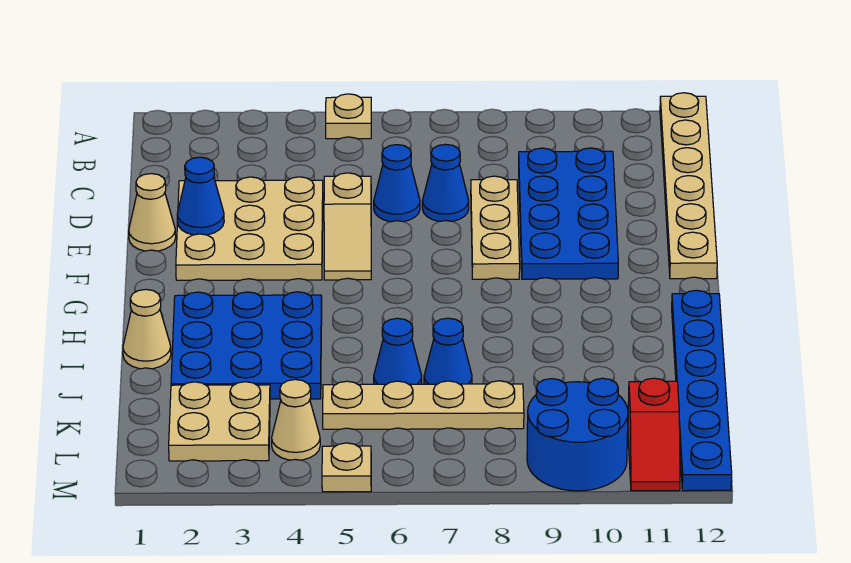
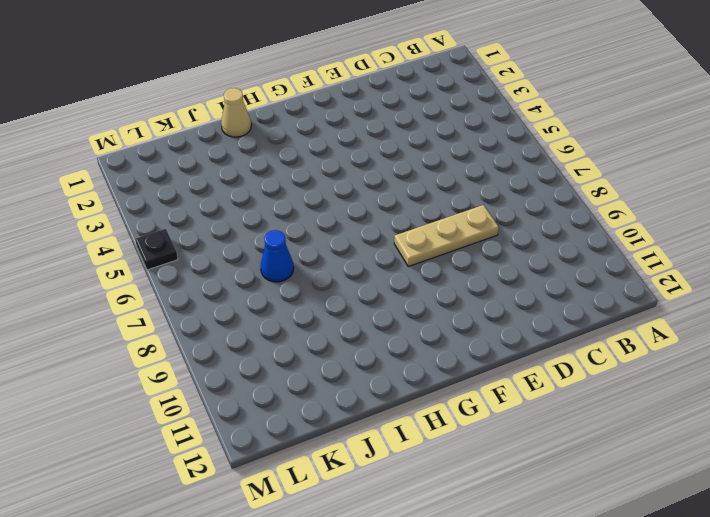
black 1x1 plate [135,229,178,270] -> tan 1x1 plate [322,443,371,492]
none -> tan 1x1 plate [326,94,371,139]
none -> tan 1x6 plate [660,93,717,279]
none -> blue 2x4 plate [519,148,618,279]

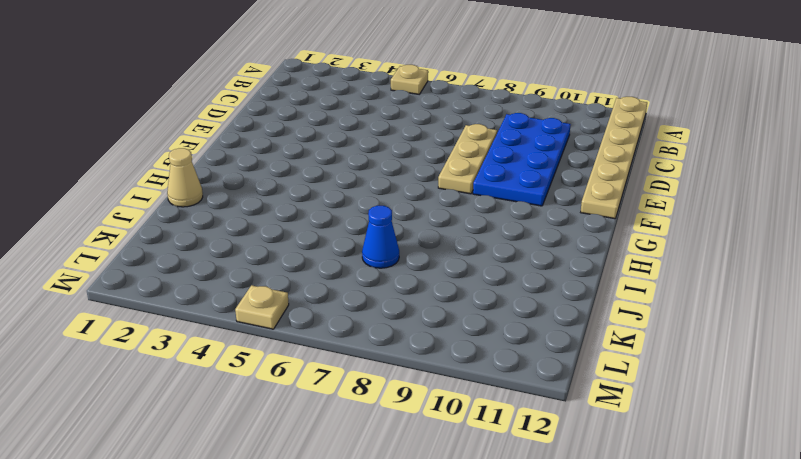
none -> tan 3x3 plate [176,177,323,280]
none -> blue 1x1 cone [374,145,420,222]
none -> blue 1x1 cone [422,144,469,222]

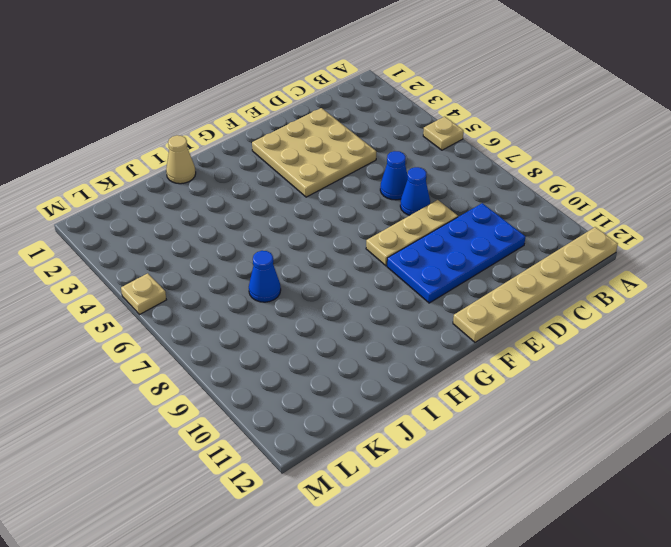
none -> tan 1x1 cone [129,174,176,251]
none -> tan 1x2 slope [324,173,371,280]
none -> blue 3x3 plate [171,292,322,399]

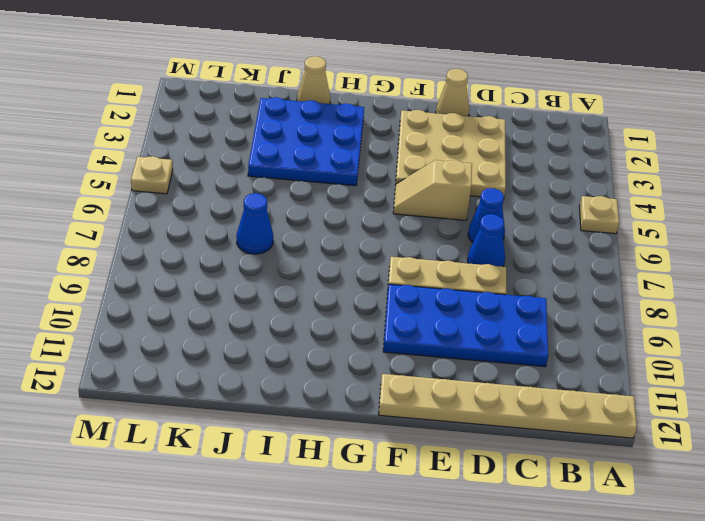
none -> blue 1x6 plate [672,290,732,491]
none -> blue 1x1 cone [374,318,422,384]
none -> tan 2x2 plate [169,382,270,461]

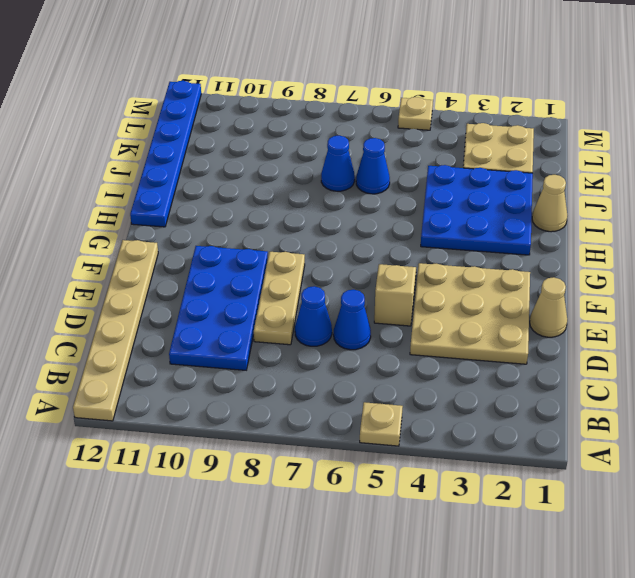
none -> tan 1x4 plate [323,381,524,429]
none -> tan 1x1 cone [272,379,320,460]
none -> blue 2x2 round brick [527,378,628,491]

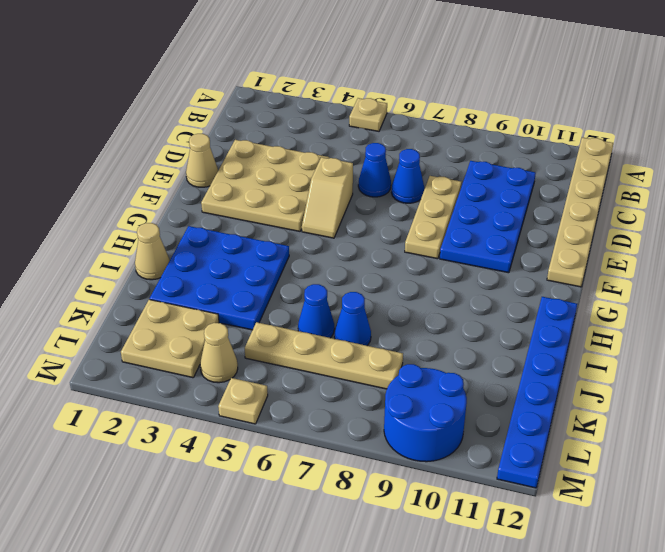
none -> red 1x2 slope [628,378,680,491]
none -> blue 1x1 cone [177,157,224,235]

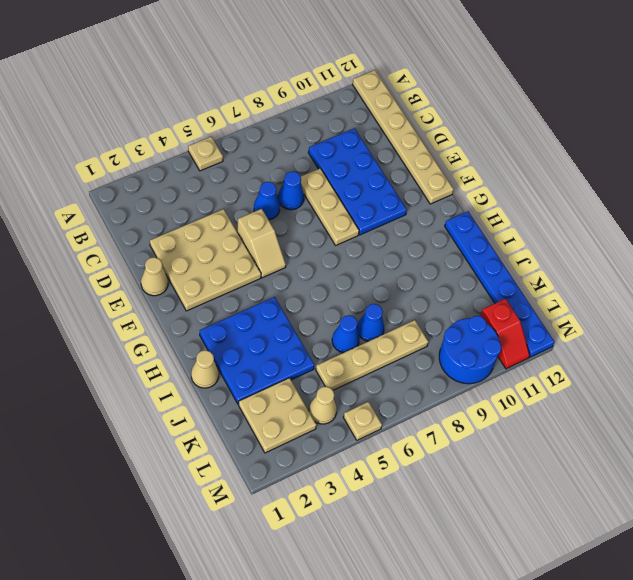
none -> blue 1x1 cone [177,157,224,235]

